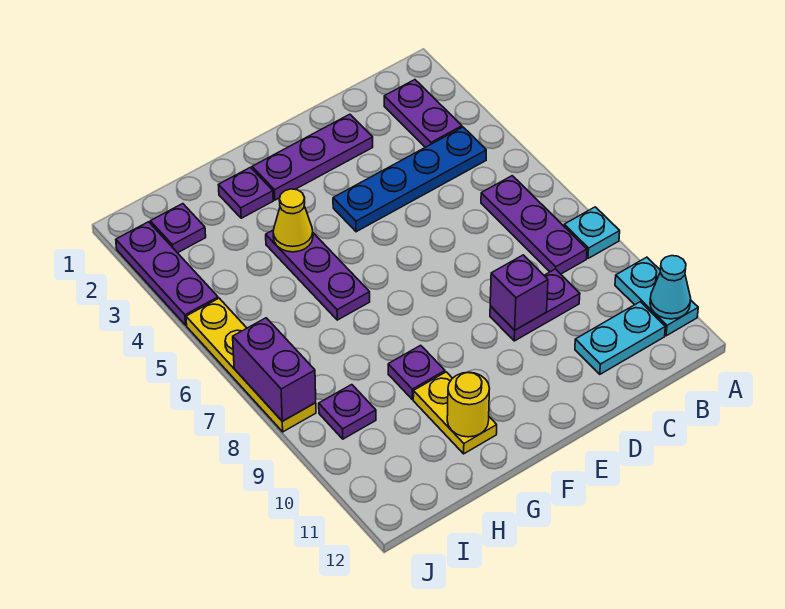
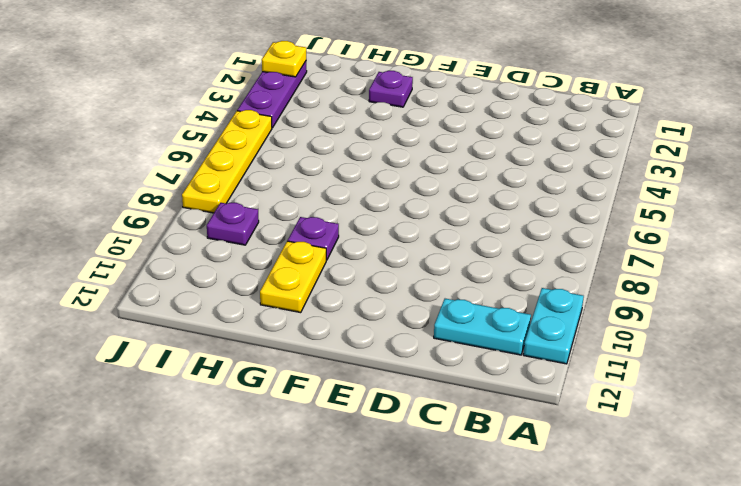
yellow 1x1 plate [262,41,306,77] -> none
none -> cyan 1x1 plate [564,207,620,258]
none -> purple 1x2 plate [384,80,462,147]
none -> blue 1x4 plate [333,127,486,232]

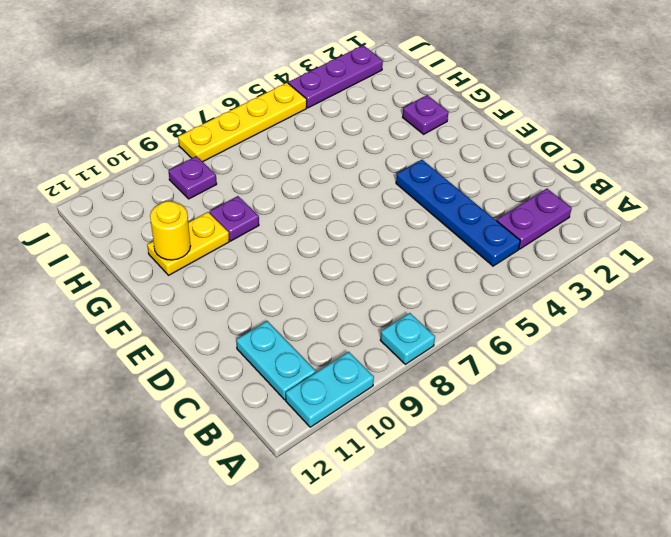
none -> purple 1x3 plate [481,176,587,274]
none -> purple 1x2 plate [490,269,580,341]
none -> purple 1x3 plate [252,114,373,200]

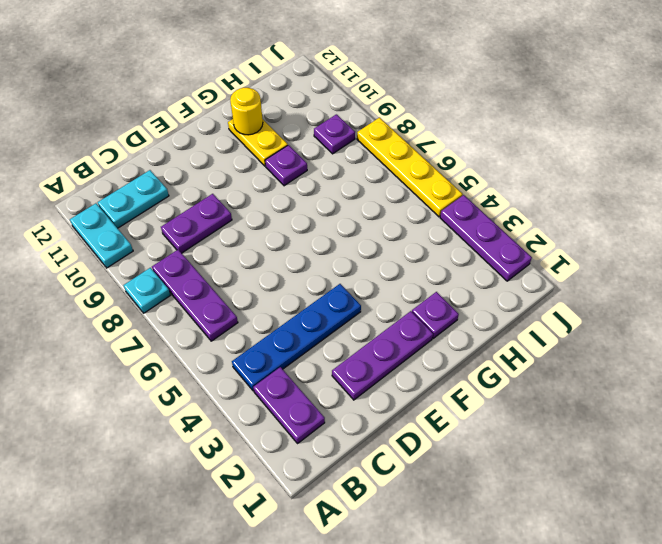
none -> purple 1x3 plate [266,230,370,320]
none -> purple 1x1 plate [150,204,206,253]
none -> cyan 1x1 cone [650,256,691,319]

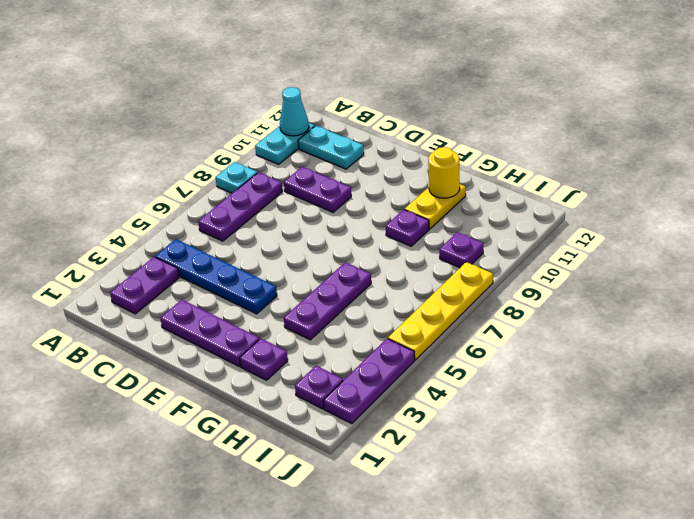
none -> purple 1x1 brick [490,255,548,330]
none -> yellow 1x1 cone [273,189,313,252]
none -> purple 1x2 brick [233,318,316,421]

